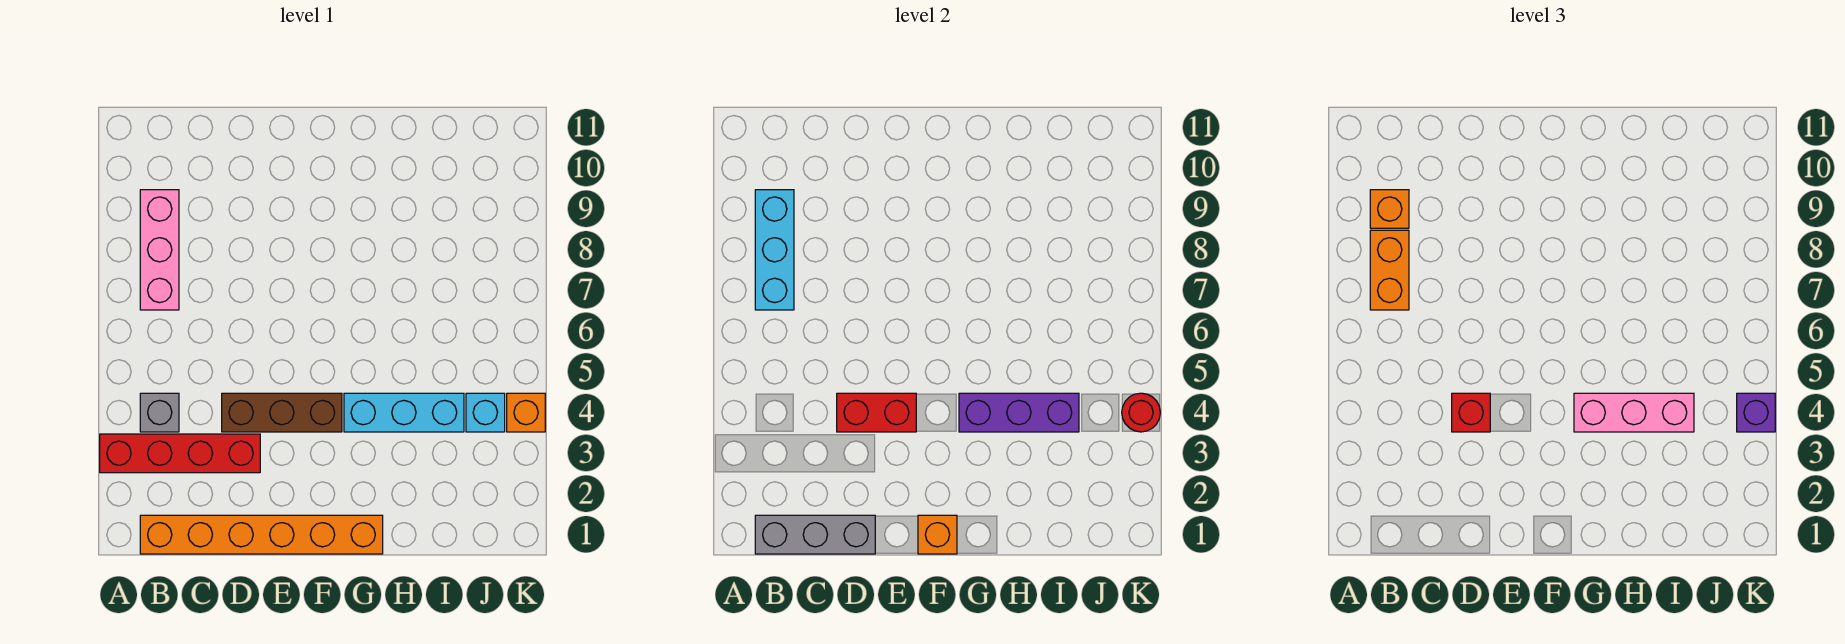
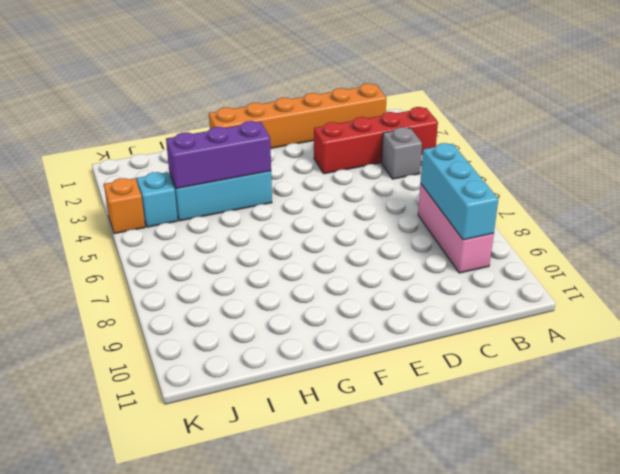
none -> brown 1x3 brick [222,393,342,432]
none -> grey 1x3 brick [755,515,875,554]
none -> red 1x2 brick [837,393,916,432]

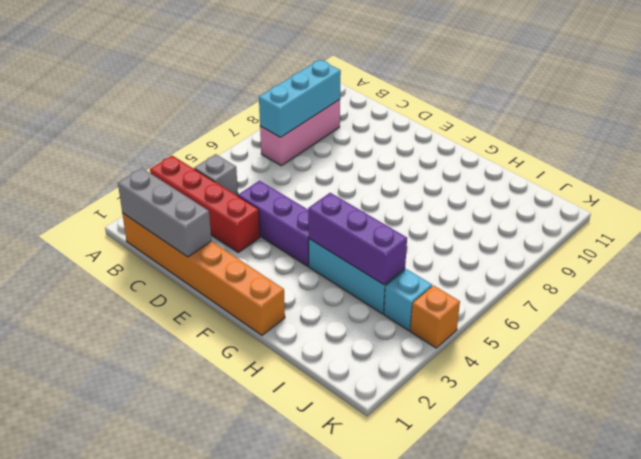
purple 1x3 brick [238,181,309,266] -> brown 1x3 brick [222,393,342,432]
none -> red 1x2 brick [837,393,916,432]
none -> orange 1x1 brick [918,515,957,554]
none -> red 1x1 round brick [1122,393,1160,432]

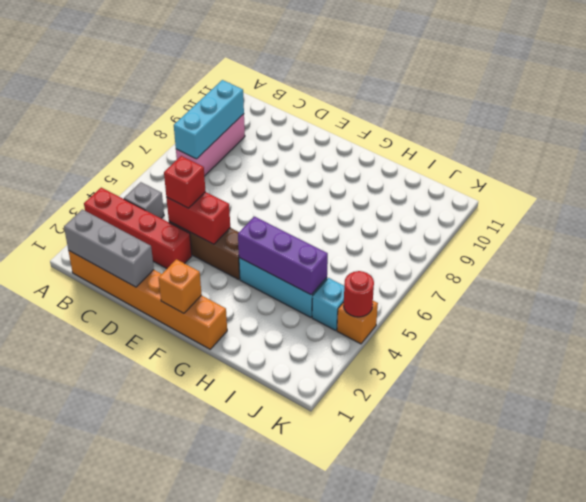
none -> orange 1x2 brick [1370,230,1409,310]
none -> orange 1x1 brick [1370,190,1409,228]
none -> pink 1x3 brick [1574,393,1694,432]

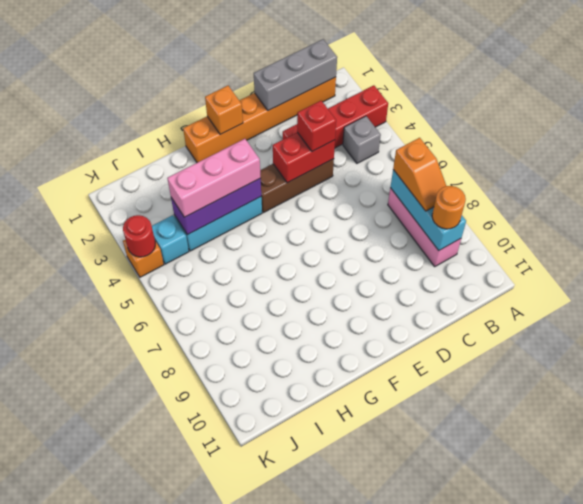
orange 1x2 slope [393,138,446,211] -> orange 1x2 brick [1370,230,1409,310]
orange 1x1 round brick [432,186,466,229] -> orange 1x1 brick [1370,190,1409,228]
none -> purple 1x1 brick [1737,393,1775,432]

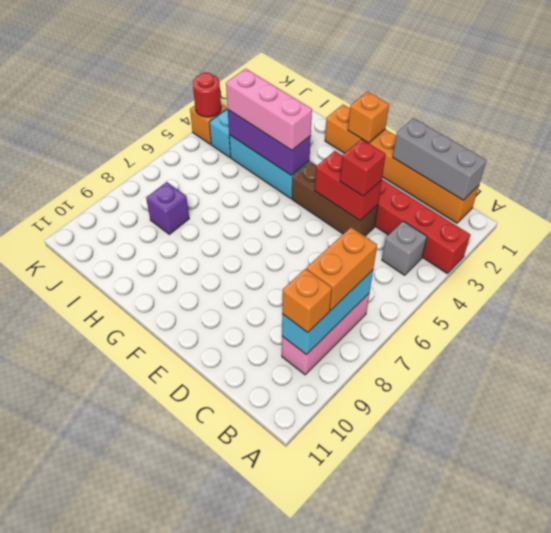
purple 1x1 brick [146,182,189,234] -> purple 1x1 brick moved to [1737,393,1775,432]

